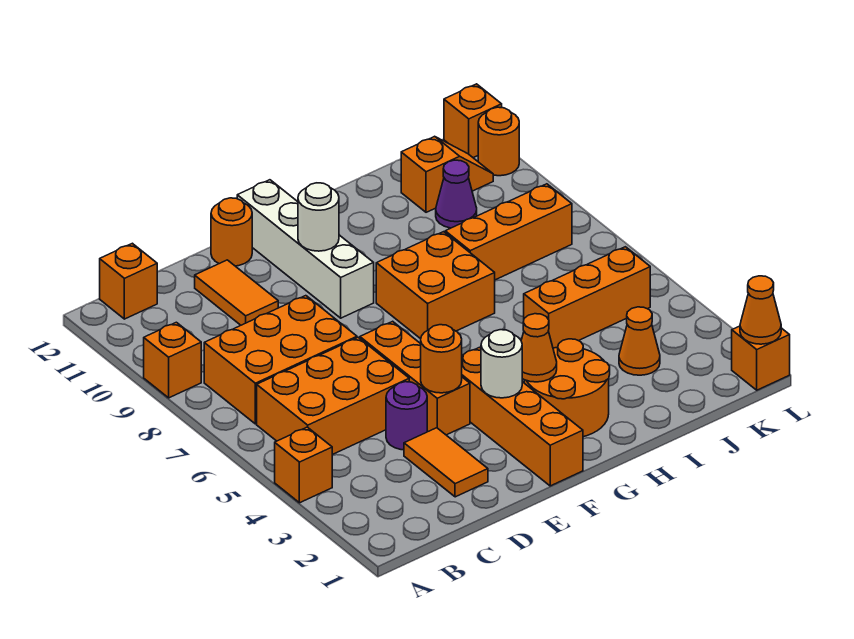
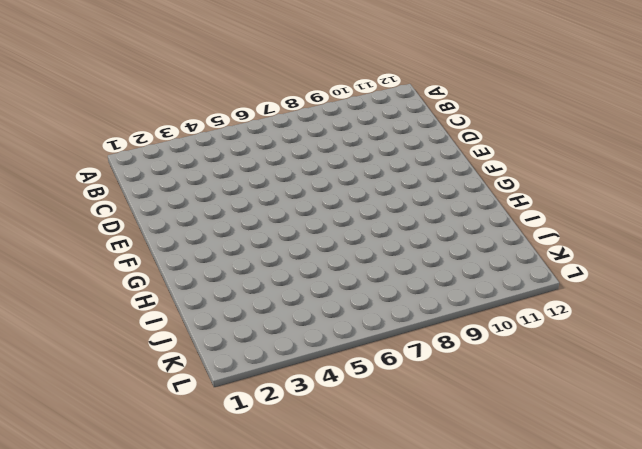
none -> orange 1x1 brick [275,427,332,503]
none -> orange 1x1 brick [144,322,201,398]
none -> orange 2x3 brick [257,337,409,455]

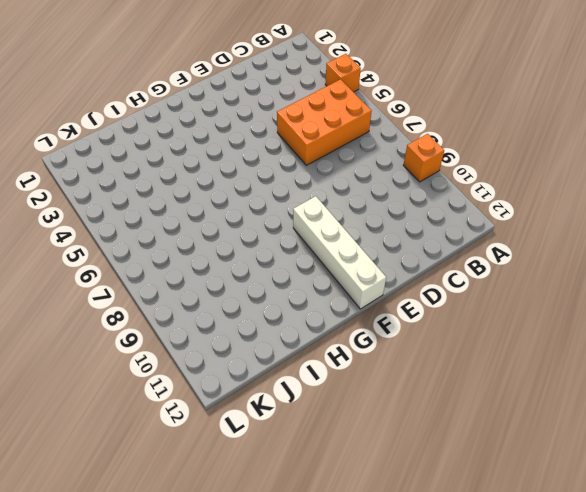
none -> orange 2x3 brick [204,296,357,424]
none -> orange 1x1 brick [100,243,157,319]
none -> orange 1x2 tile [404,428,488,497]

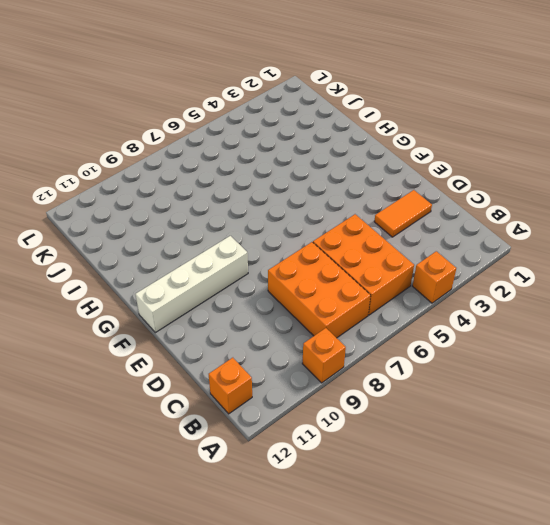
none -> purple 1x1 round brick [386,382,427,450]
none -> orange 1x2 tile [195,260,278,325]
none -> orange 1x3 brick [360,321,470,435]

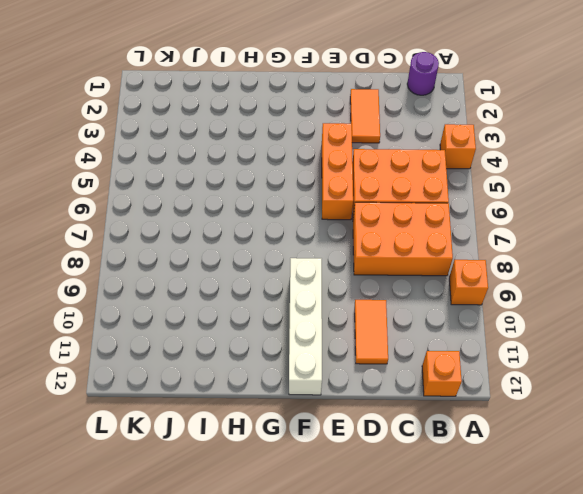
purple 1x1 round brick [407,52,439,95] -> purple 1x1 round brick moved to [386,382,427,450]
none -> orange 1x1 round brick [211,198,252,266]
none -> orange 1x4 brick [462,347,583,486]
none -> orange 2x2 round brick [524,339,610,437]

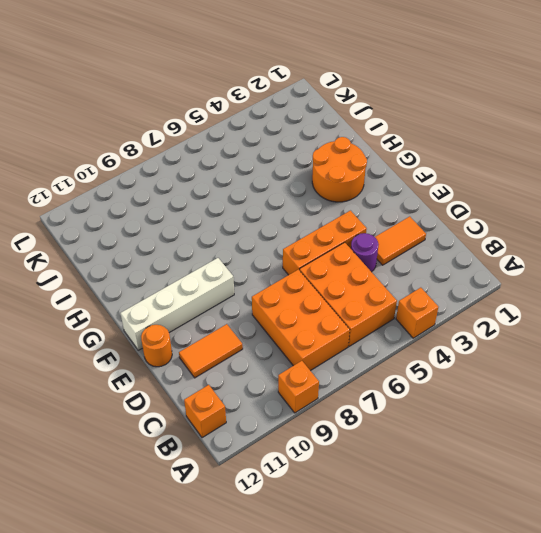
none -> orange 1x4 brick [462,347,583,486]
none -> orange 2x2 brick [376,232,495,339]
none -> orange 1x3 brick [524,247,650,348]

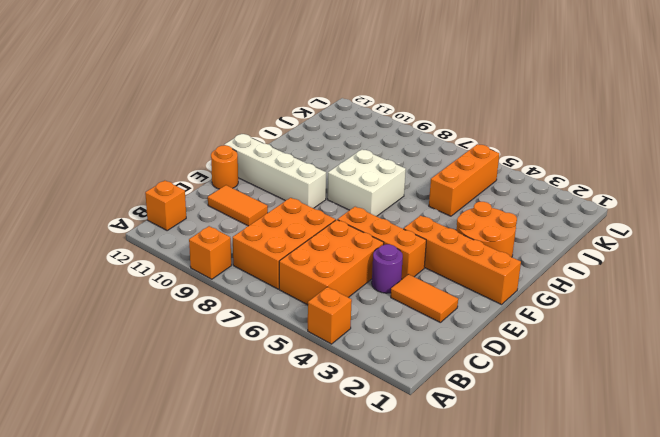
white 2x2 brick [327,149,406,216] -> orange 2x2 brick [376,232,495,339]
none -> orange 1x3 brick [445,184,572,280]
none -> orange 1x1 cone [619,307,660,375]
none -> purple 1x1 cone [436,160,477,228]

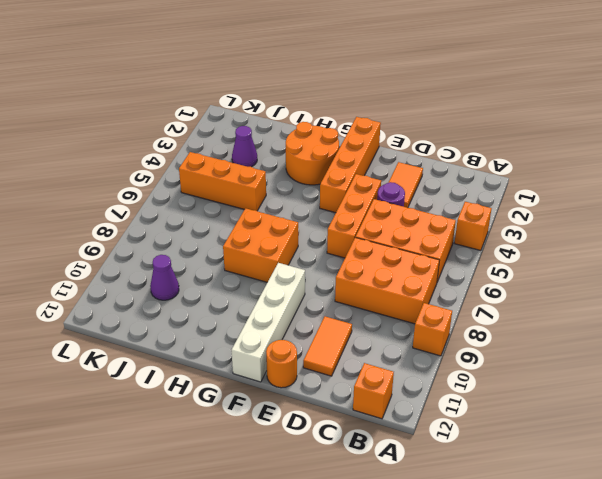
purple 1x1 cone [232,126,257,167] -> orange 1x1 cone [619,307,660,375]
none -> orange 1x3 brick [445,184,572,280]
none -> orange 1x2 slope [401,136,493,212]
none -> orange 1x1 brick [732,326,790,390]

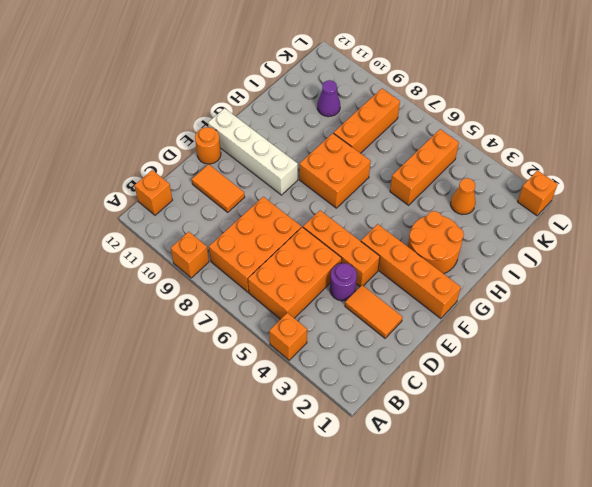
none -> orange 1x2 slope [401,136,493,212]
none -> orange 1x1 round brick [478,107,519,176]
none -> orange 1x1 brick [444,84,502,158]

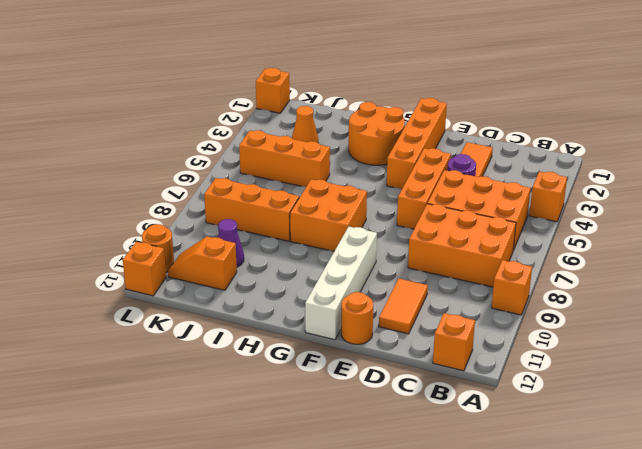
none -> orange 1x1 round brick [421,325,462,393]
none -> white 1x1 round brick [481,330,522,398]
none -> white 1x1 round brick [298,183,339,251]

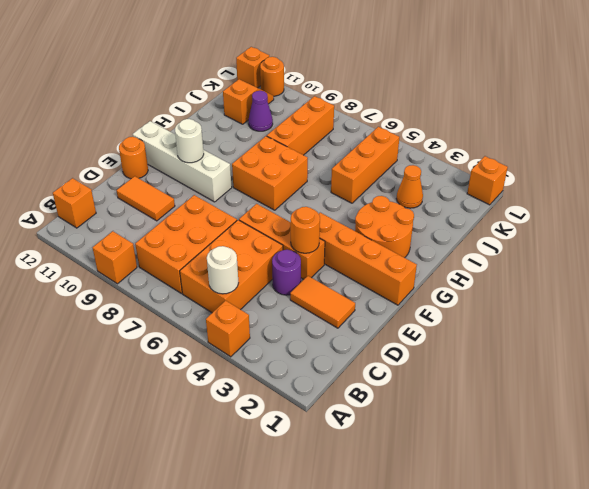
white 1x1 round brick [207,246,238,294] -> white 1x1 round brick moved to [481,330,522,398]
none -> orange 1x1 cone [521,314,557,382]
none -> orange 1x1 cone [740,276,781,344]

